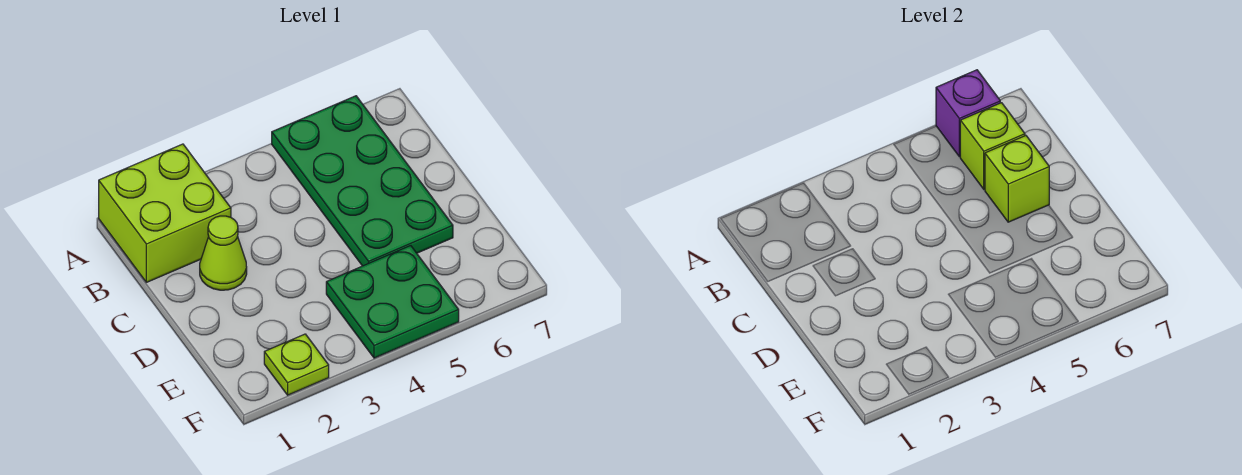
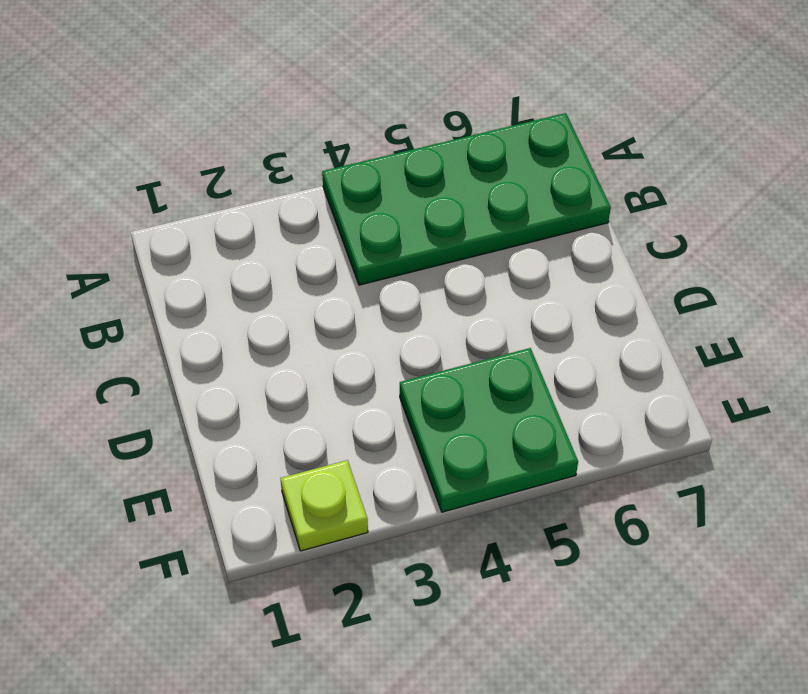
green 2x4 plate [322,113,611,285] -> green 2x4 plate turned to [272,96,453,266]
none -> lime 2x2 brick [99,144,231,282]
none -> lime 1x1 cone [200,216,247,290]

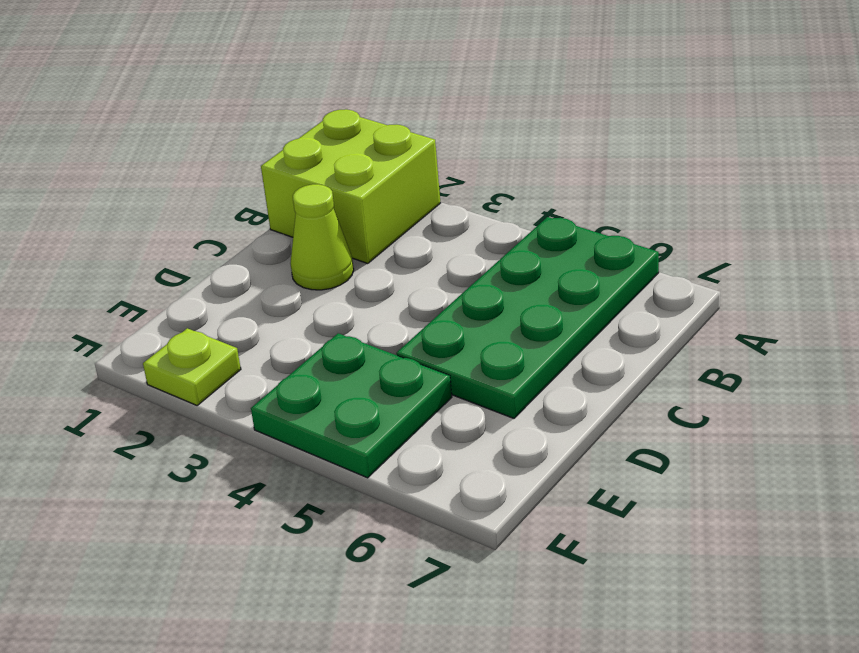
none -> purple 1x1 brick [936,70,1000,157]
none -> lime 1x1 brick [960,103,1025,189]

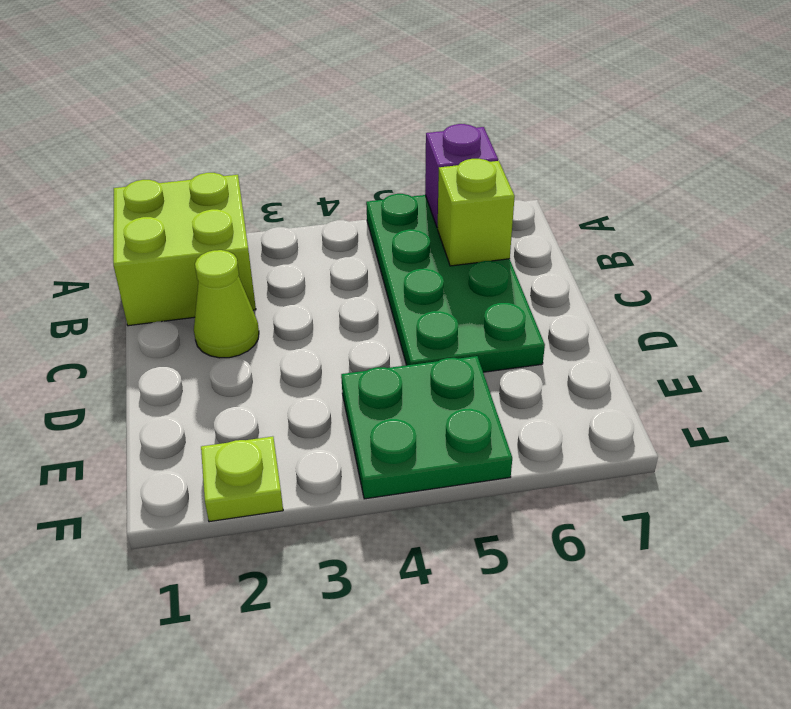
none -> lime 1x1 brick [985,136,1049,222]

